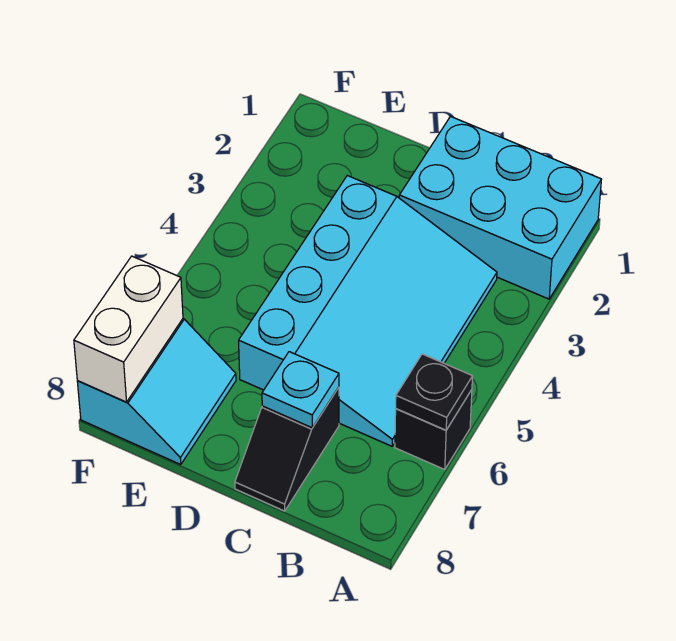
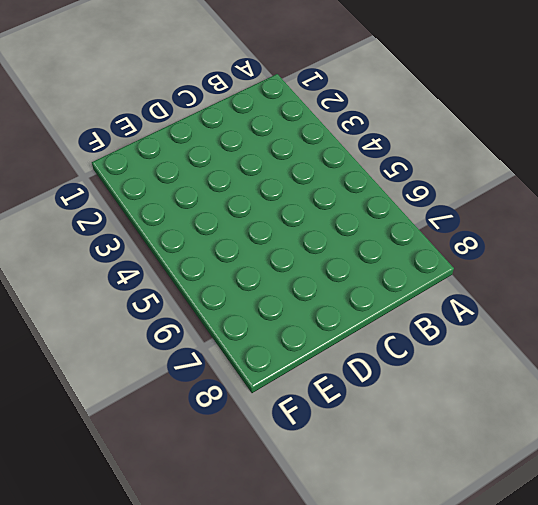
none -> cyan 2x3 brick [399,116,601,299]
none -> black 1x1 brick [395,390,472,469]

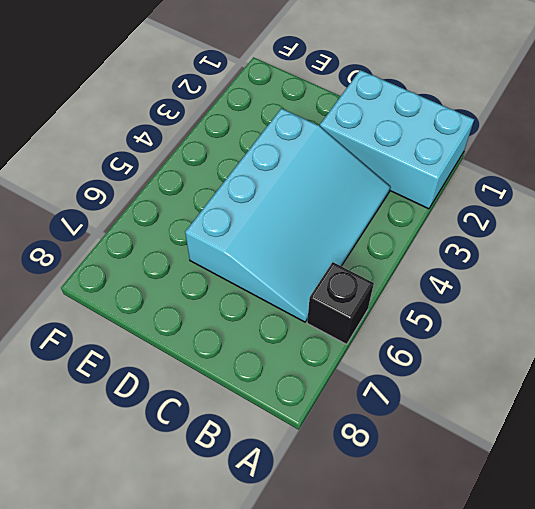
none -> black 1x2 slope [235,387,339,511]
none -> cyan 2x2 slope [77,319,236,464]

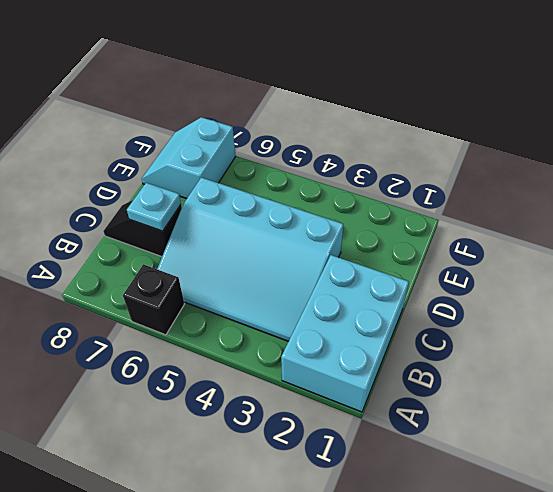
cyan 2x2 slope [142,117,235,199] -> cyan 2x2 slope turned to [77,319,236,464]
none -> black 1x1 plate [396,354,473,430]
none -> white 1x2 brick [74,256,183,402]

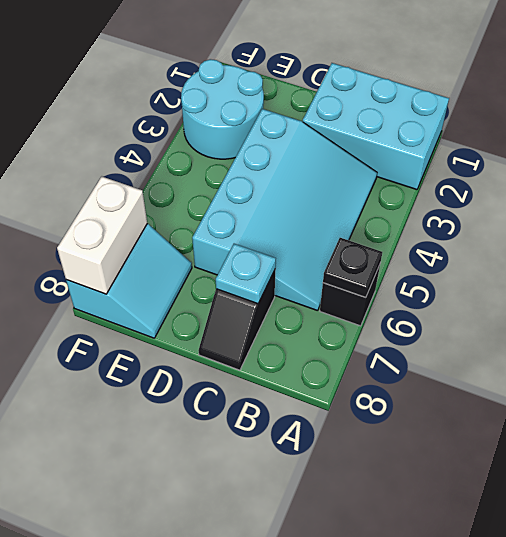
cyan 2x2 round brick [181,59,264,159] -> none

